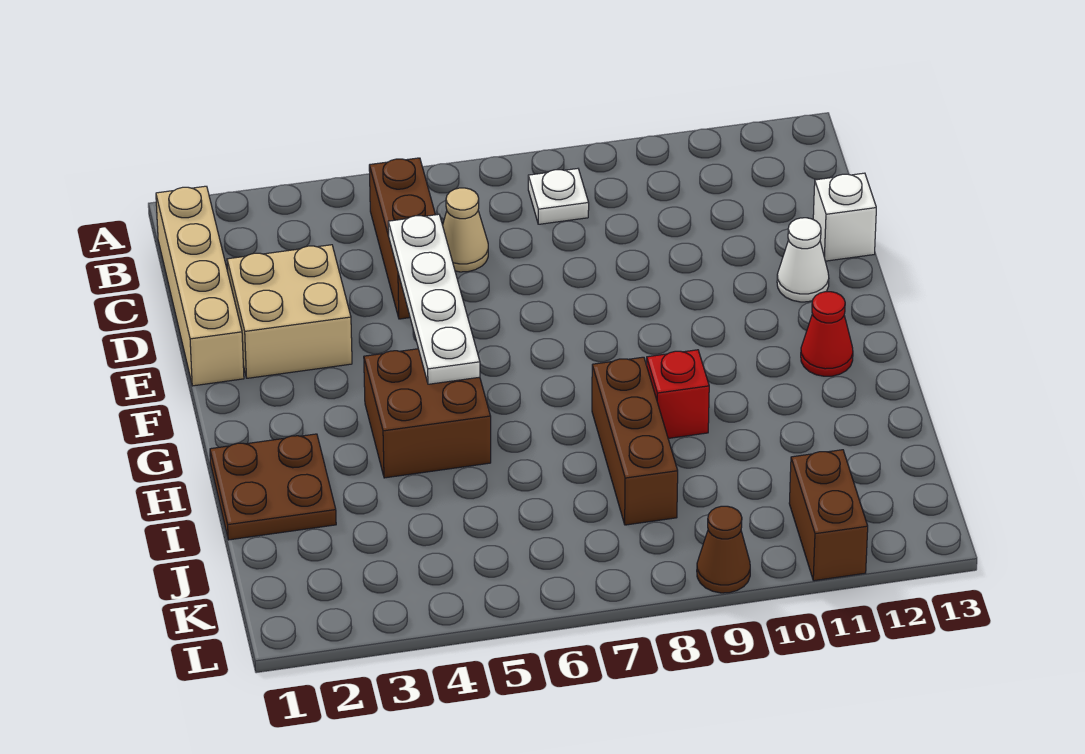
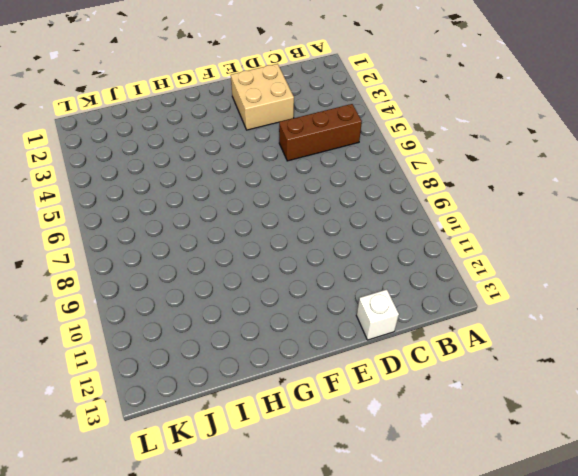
none -> tan 1x4 brick [156,186,244,386]
none -> white 1x1 plate [528,169,589,224]
none -> tan 1x1 cone [443,188,488,272]

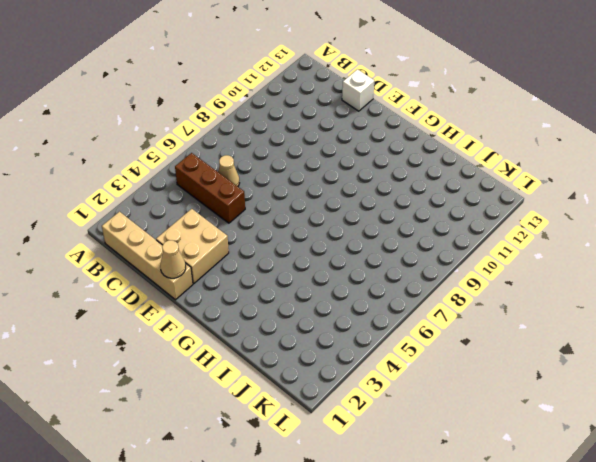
tan 1x1 cone [160,240,186,278] -> none
none -> white 1x1 plate [528,169,589,224]
none -> white 1x1 cone [777,218,829,302]
none -> brown 2x2 brick [364,349,491,478]

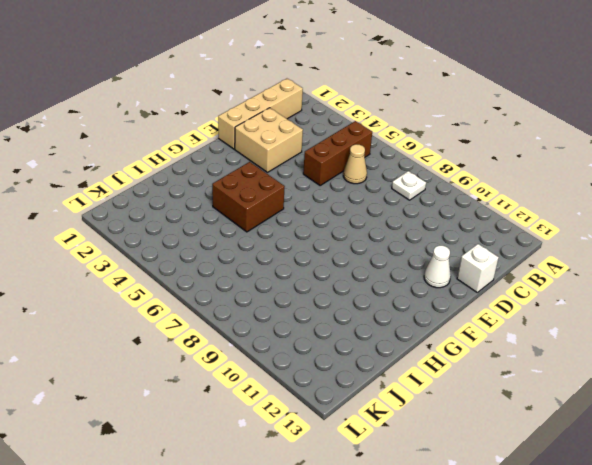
none -> red 1x1 cone [801,292,853,376]
none -> brown 2x2 plate [210,434,336,540]
none -> brown 1x3 brick [592,357,678,525]

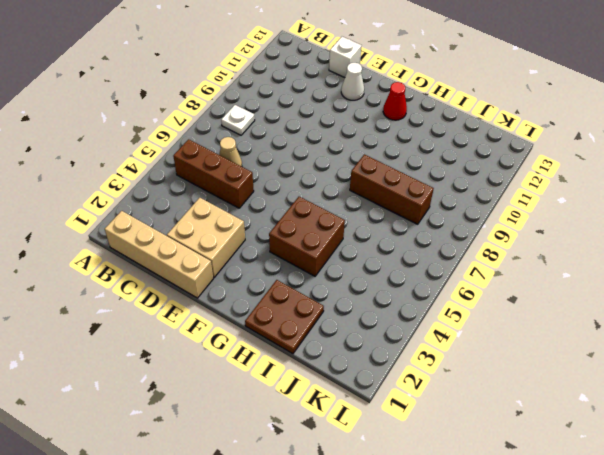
none -> red 1x1 brick [647,350,709,438]
none -> brown 1x2 brick [789,450,868,581]
none -> brown 1x1 cone [697,506,750,593]

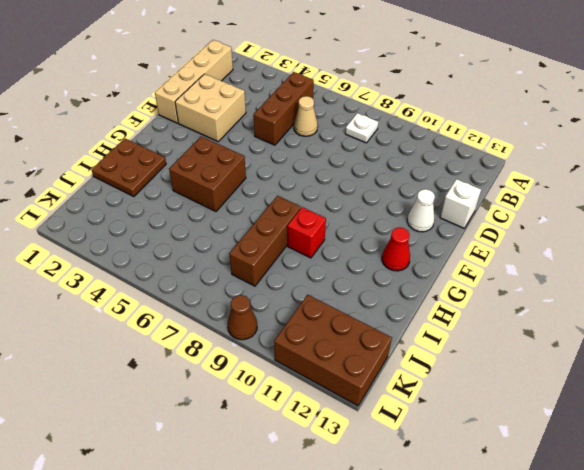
brown 2x3 brick [274,295,392,406] -> brown 1x2 brick [789,450,868,581]
none -> white 1x4 plate [388,214,480,384]

